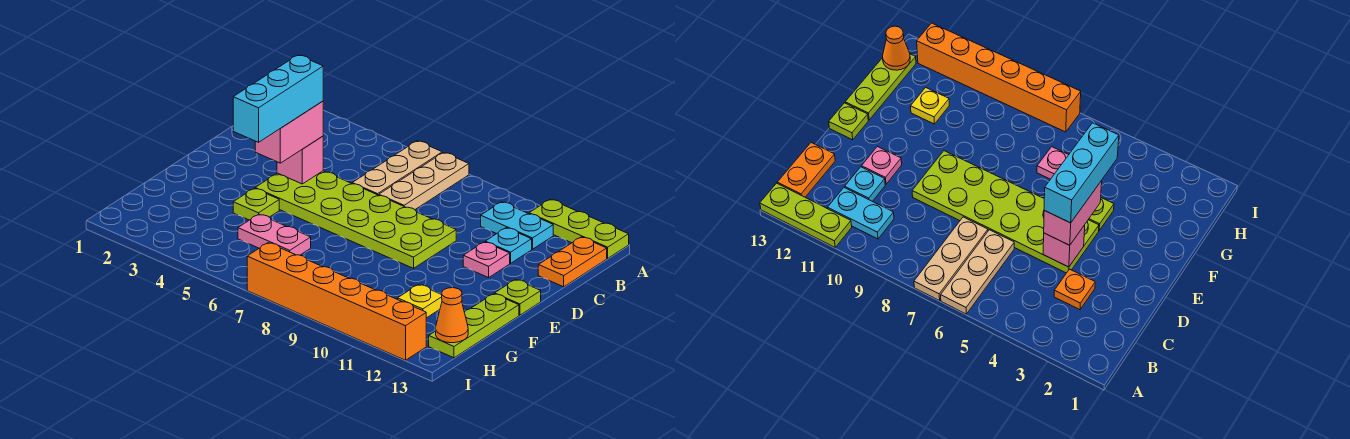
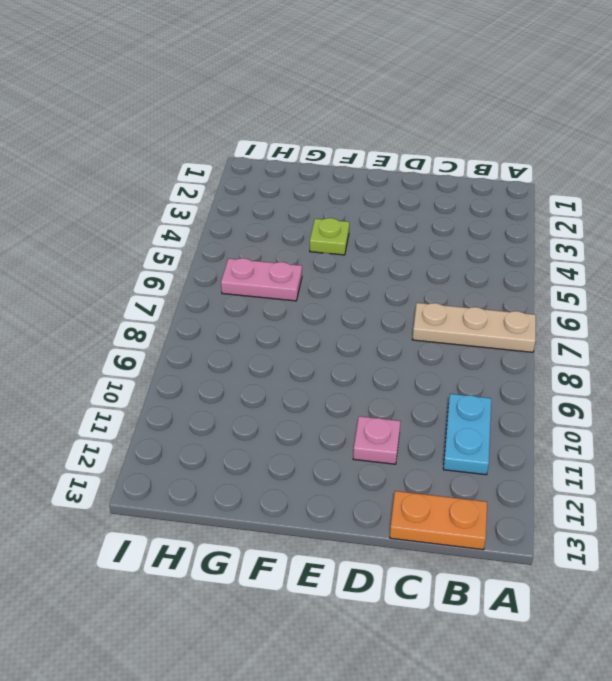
pink 1x2 plate [221,258,302,301] -> pink 1x2 plate turned to [238,214,311,255]
none -> tan 1x3 plate [352,141,442,195]
none -> lime 1x3 plate [529,199,629,258]
none -> orange 1x1 plate [1054,269,1095,310]

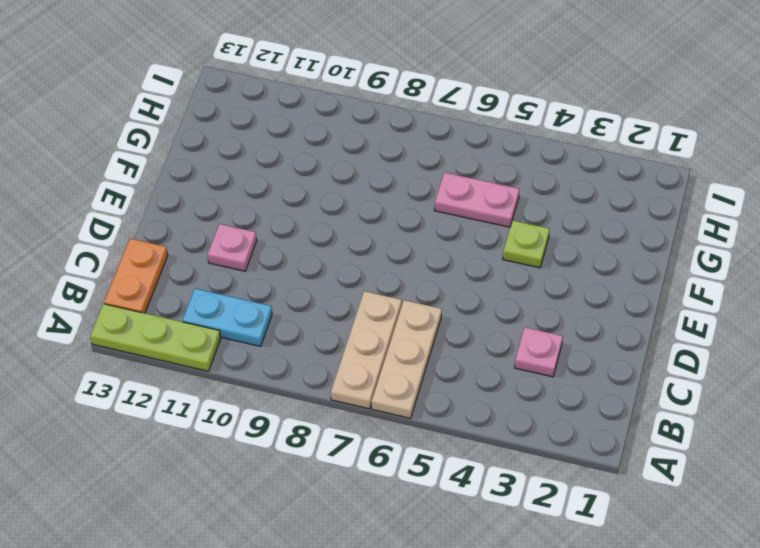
pink 1x1 plate [515,327,563,377] -> orange 1x1 plate [1054,269,1095,310]
none -> cyan 1x1 plate [485,228,532,263]
none -> lime 2x6 plate [255,171,456,268]
none -> lime 1x1 plate [495,280,541,315]

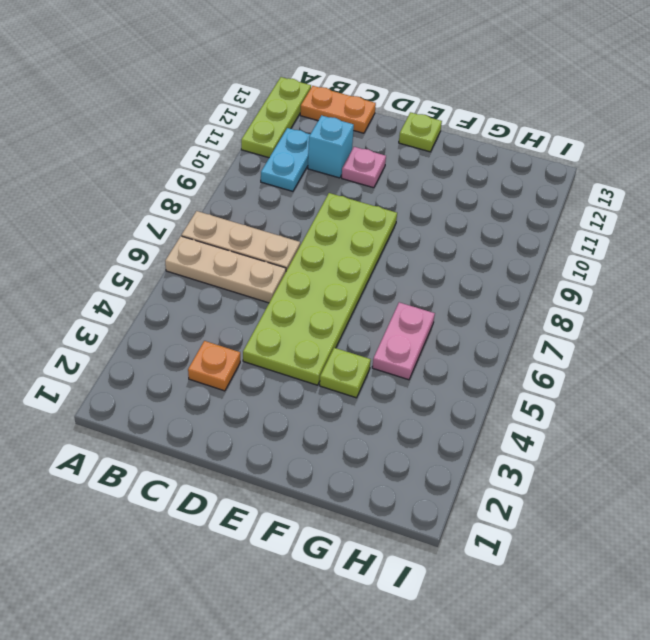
cyan 1x1 brick [308,115,354,178] -> cyan 1x1 plate [485,228,532,263]
none -> lime 1x3 plate [429,294,519,358]
none -> yellow 1x1 plate [398,285,442,318]
none -> orange 1x6 brick [247,243,426,360]

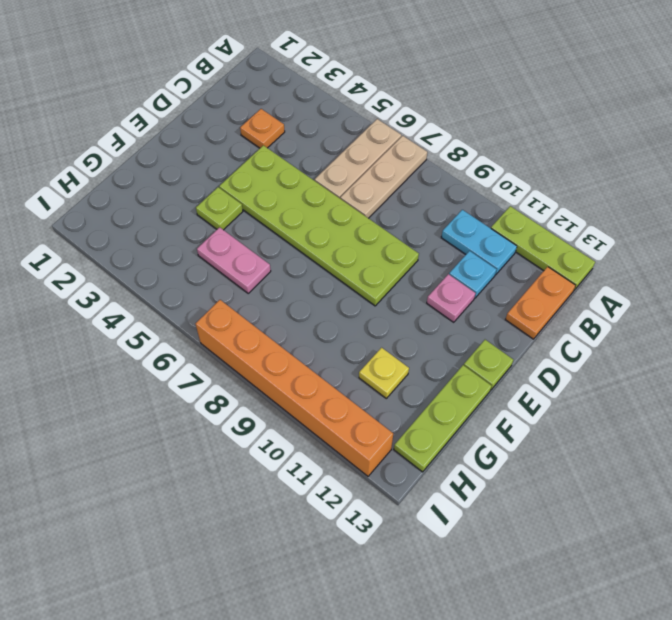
none -> pink 1x1 brick [277,136,323,184]
none -> orange 1x1 cone [436,288,468,343]
none -> pink 1x2 brick [255,101,323,163]

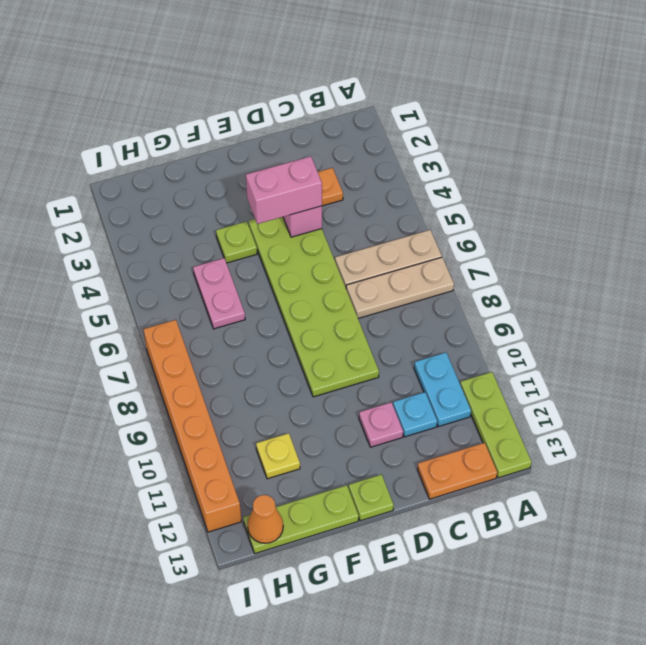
none -> cyan 1x3 brick [233,55,323,142]

